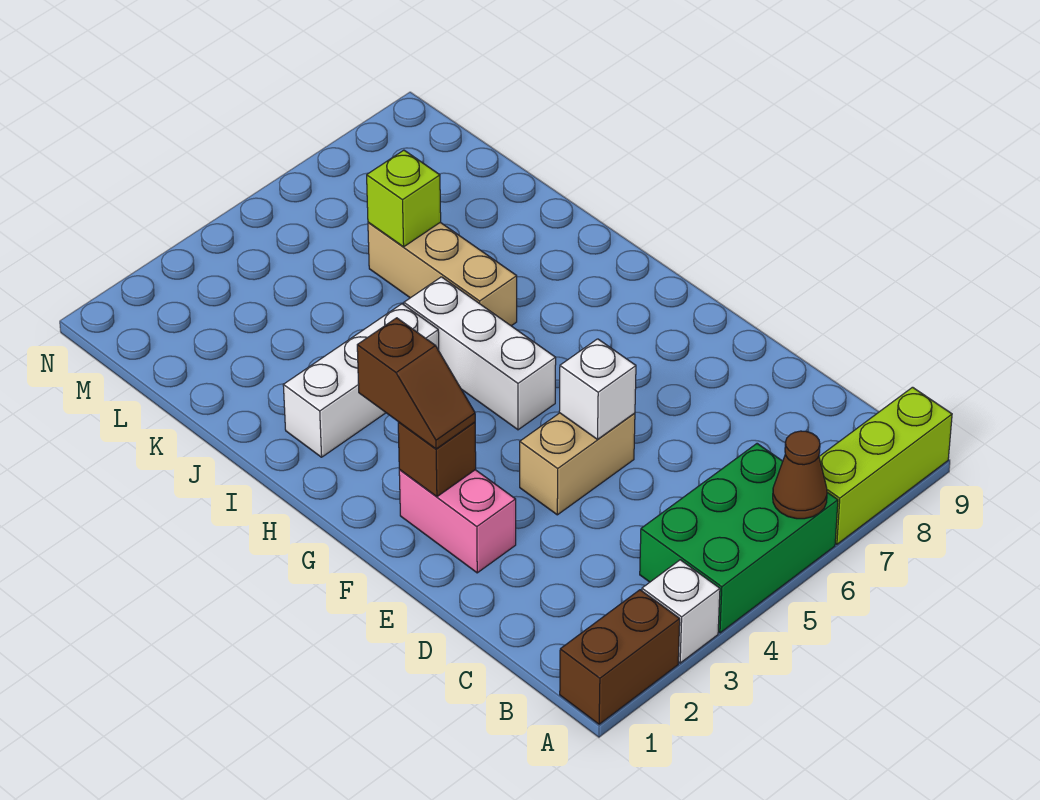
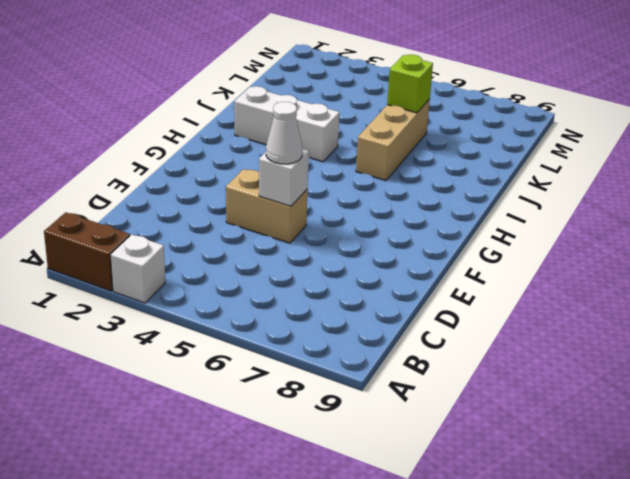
white 1x1 cone [266,102,302,164] -> none
none -> green 2x3 brick [640,444,838,633]
none -> lime 1x3 brick [819,387,952,544]
none -> pink 1x2 brick [399,470,516,573]

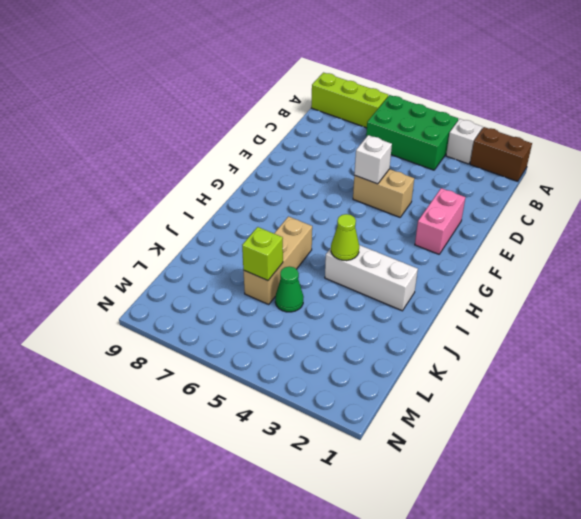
lime 1x1 cone [331,214,359,261] -> none
green 1x1 cone [275,267,304,312] -> none
none -> white 1x3 brick [404,277,556,430]
none -> brown 1x1 cone [773,431,827,519]
none -> brown 1x1 brick [398,422,476,497]

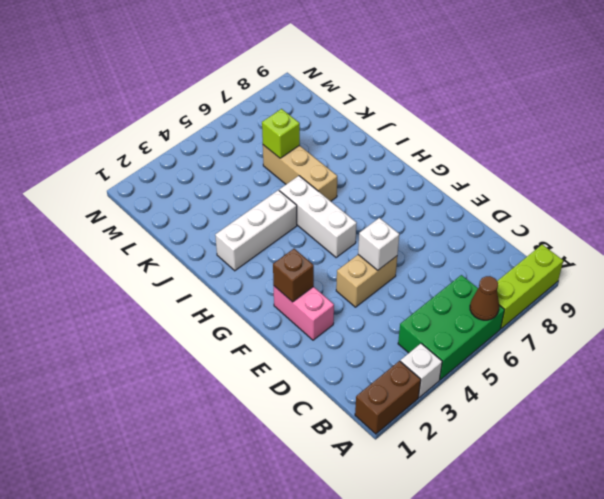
none -> brown 1x2 slope [357,318,475,449]

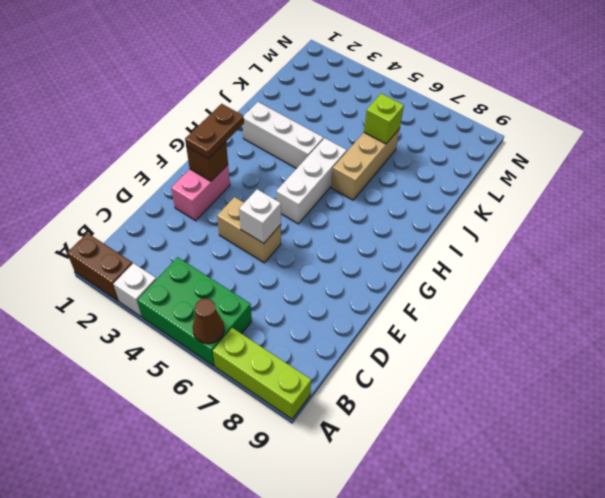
brown 1x2 plate [185,104,244,159] -> brown 1x2 slope [357,318,475,449]

